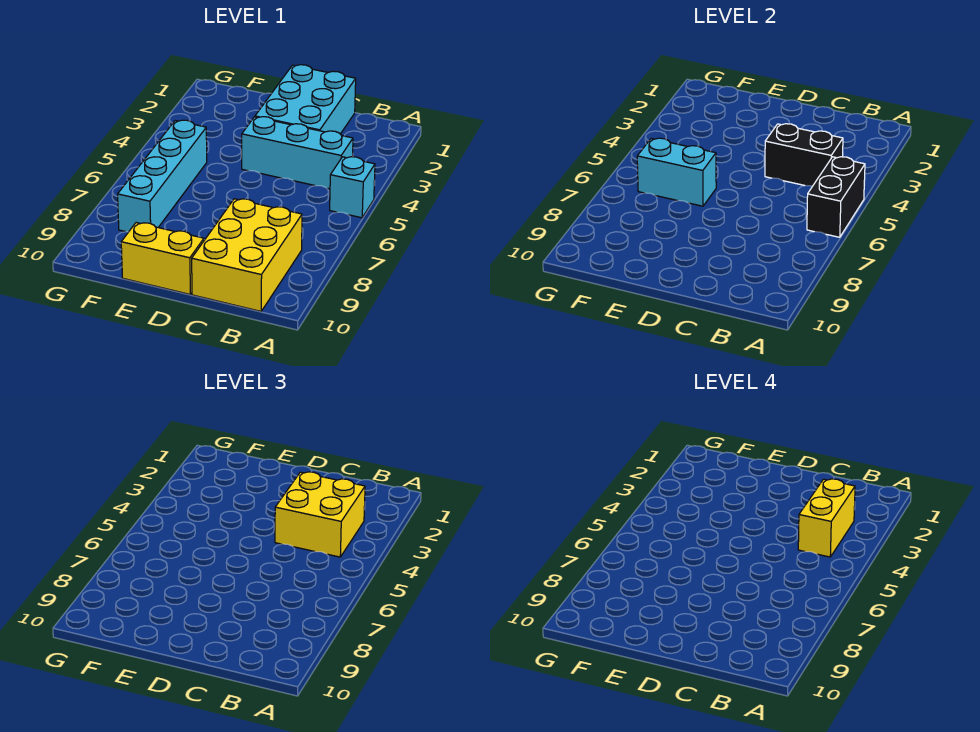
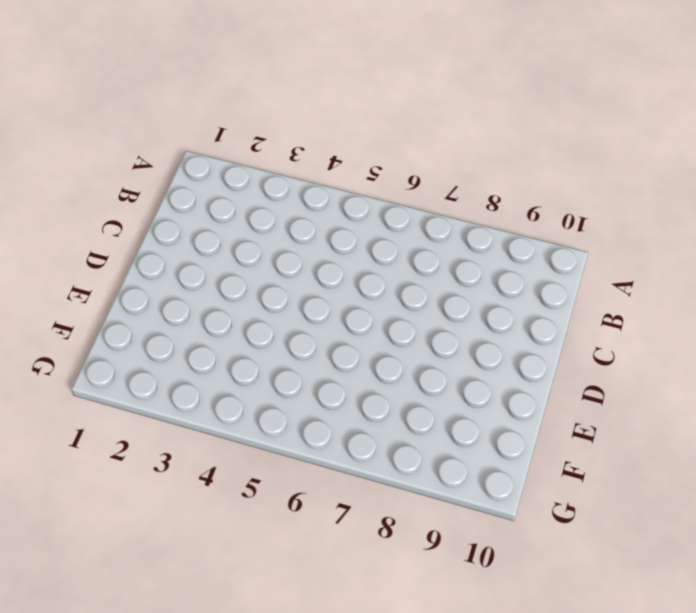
none -> cyan 1x1 brick [330,157,375,218]
none -> cyan 1x3 brick [242,117,353,189]

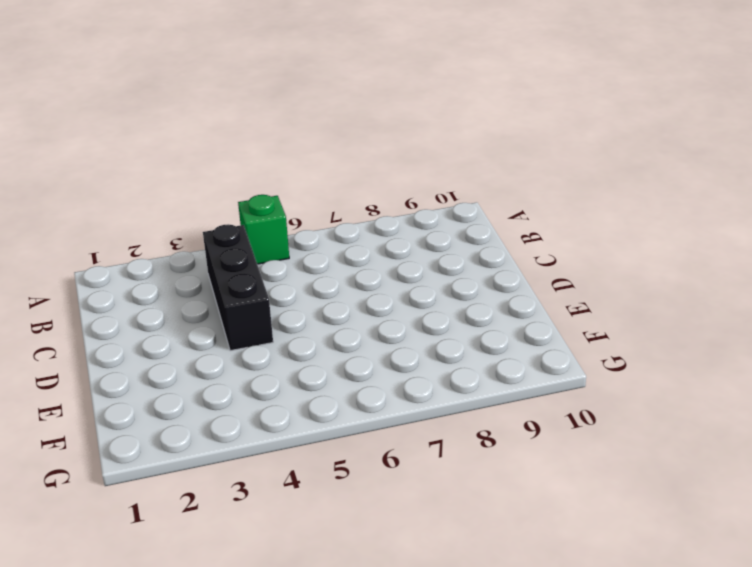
green 1x1 brick [238,195,289,264] -> cyan 1x1 brick [330,157,375,218]
black 1x3 brick [203,224,273,351] -> cyan 1x3 brick [242,117,353,189]
none -> yellow 2x3 brick [192,199,302,311]
none -> cyan 2x3 brick [255,65,356,134]

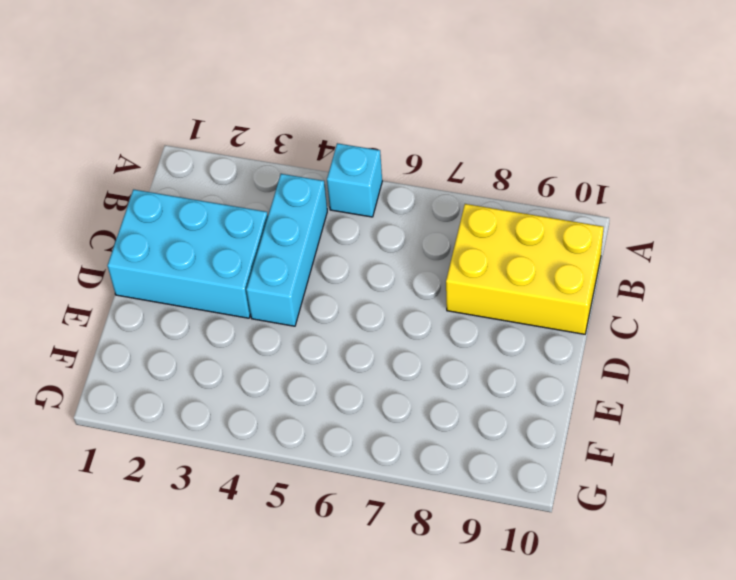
none -> yellow 1x2 brick [121,223,204,294]
none -> cyan 1x4 brick [118,120,207,232]

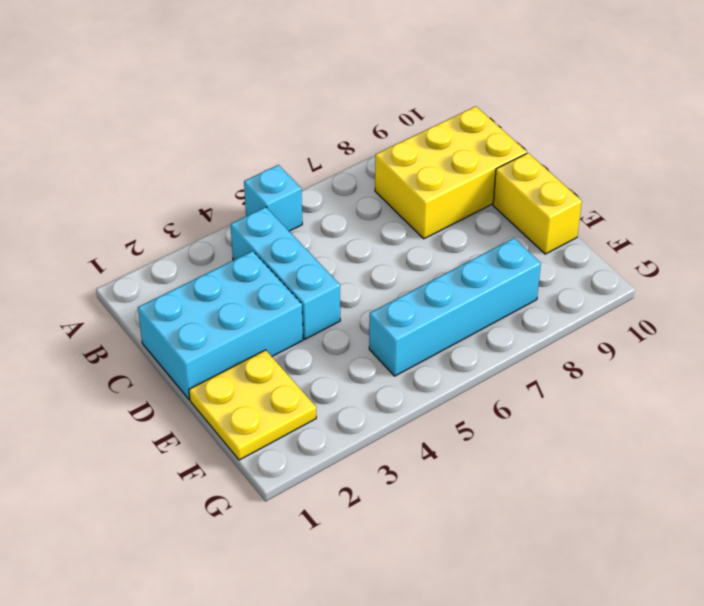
yellow 2x2 plate [189,350,316,460] -> none
none -> black 1x2 brick [807,157,865,237]
none -> black 1x2 brick [765,124,843,186]

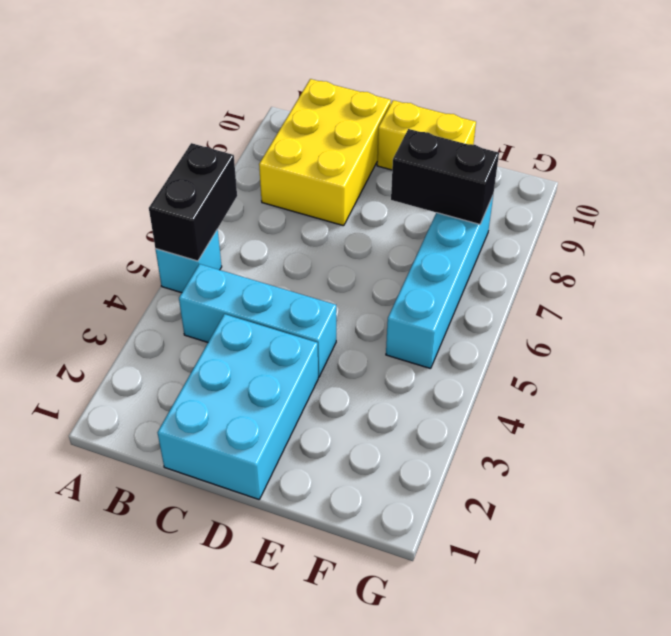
black 1x2 brick [391,129,499,224] -> black 1x2 brick moved to [765,124,843,186]
none -> cyan 1x2 brick [637,138,716,206]
none -> yellow 2x2 brick [275,472,365,557]

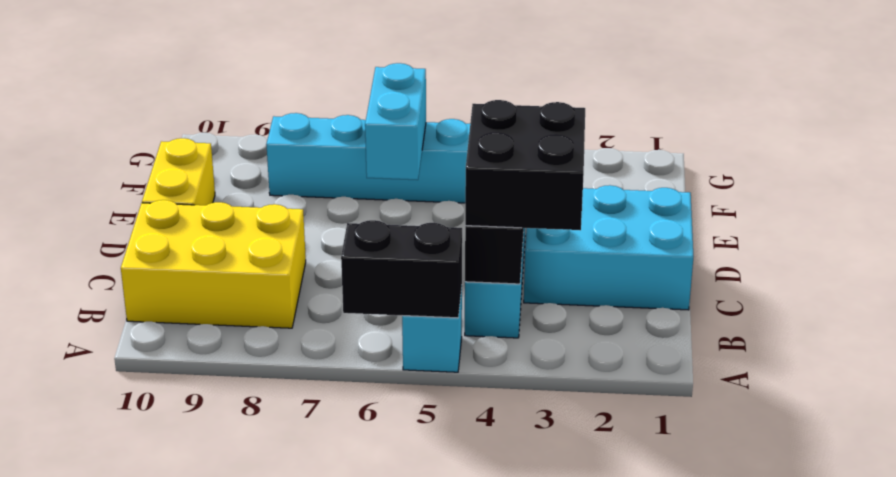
black 2x2 brick [465,100,585,230] -> yellow 2x2 brick [275,472,365,557]
none -> yellow 1x2 brick [798,479,855,557]

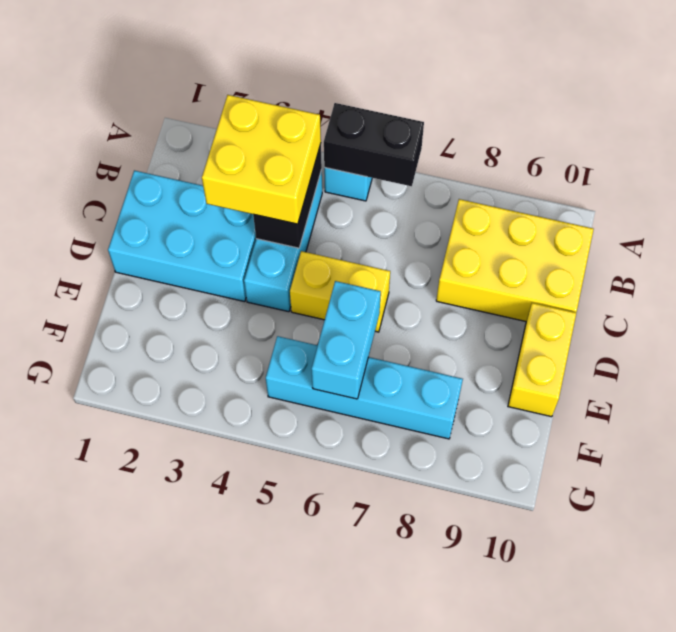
yellow 1x2 brick [290,251,390,332] -> yellow 1x2 brick moved to [798,479,855,557]

